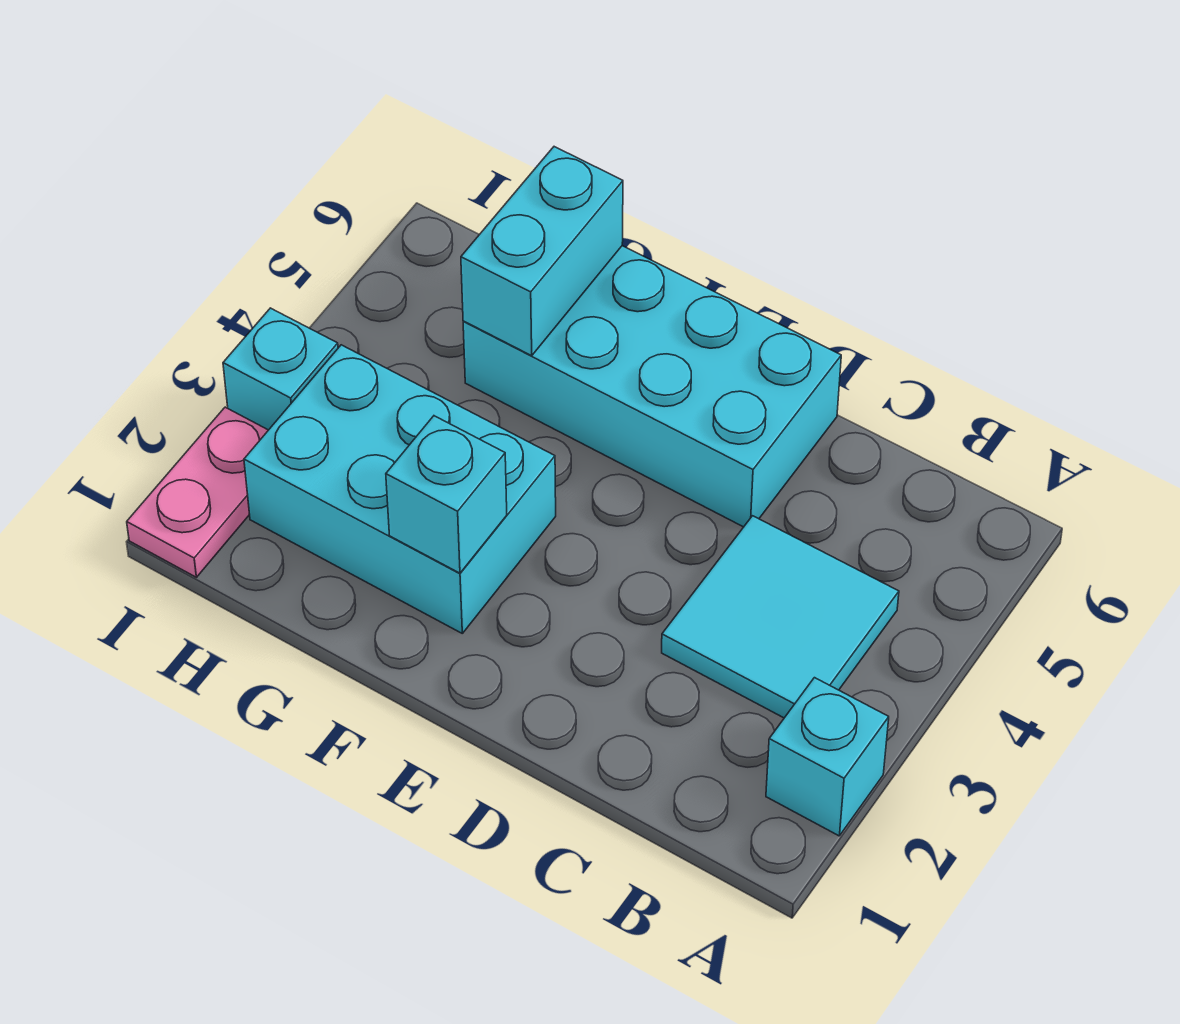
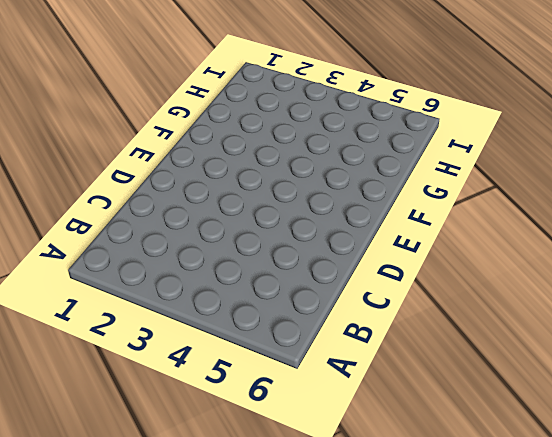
none -> cyan 1x1 brick [766,678,889,836]
none -> cyan 2x2 tile [662,516,899,718]

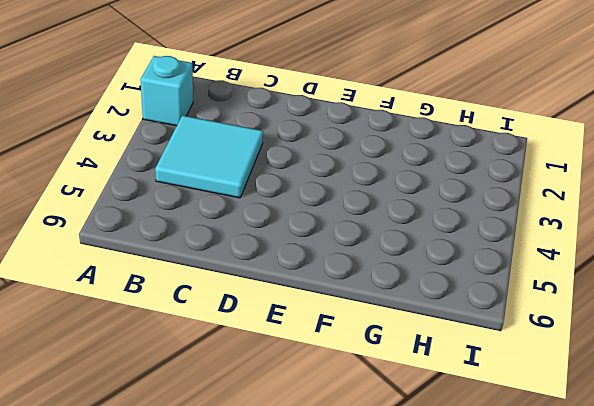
none -> cyan 2x4 brick [463,246,841,527]
none -> cyan 2x3 brick [244,345,556,633]

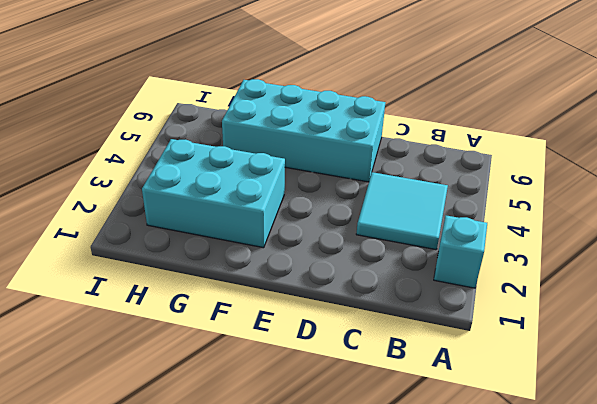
none -> pink 1x2 plate [127,407,268,577]
none -> cyan 1x1 brick [223,308,338,430]

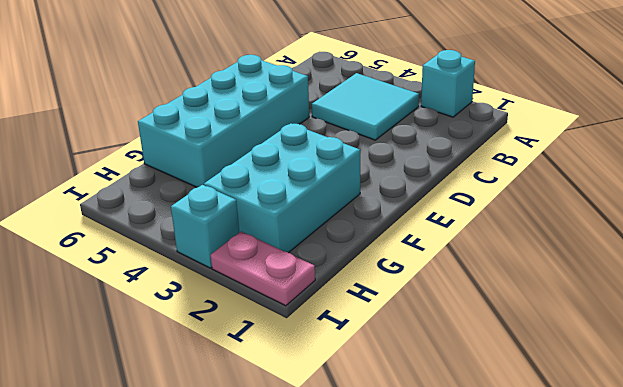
none -> cyan 1x1 brick [386,416,507,573]
none -> cyan 1x2 brick [461,147,623,356]

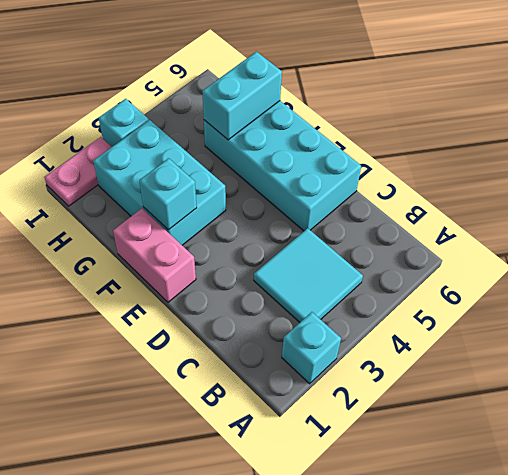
pink 1x2 brick [113,209,196,302] -> none

